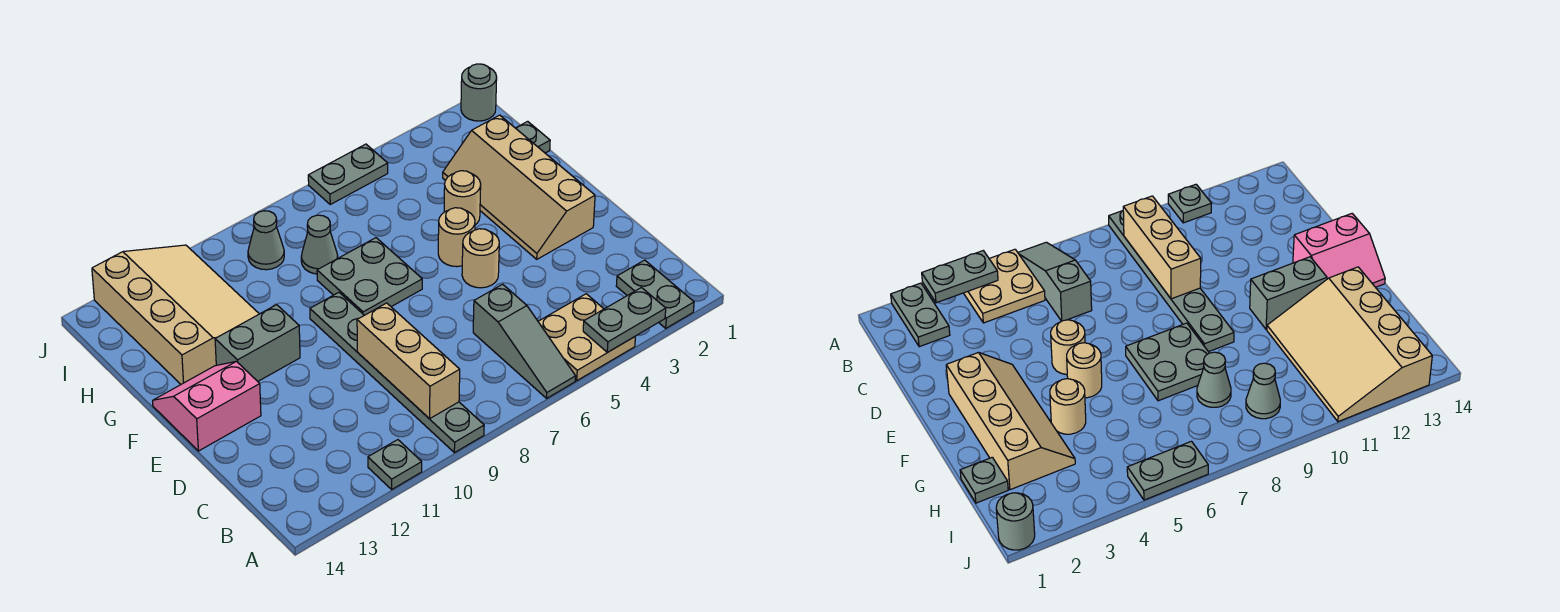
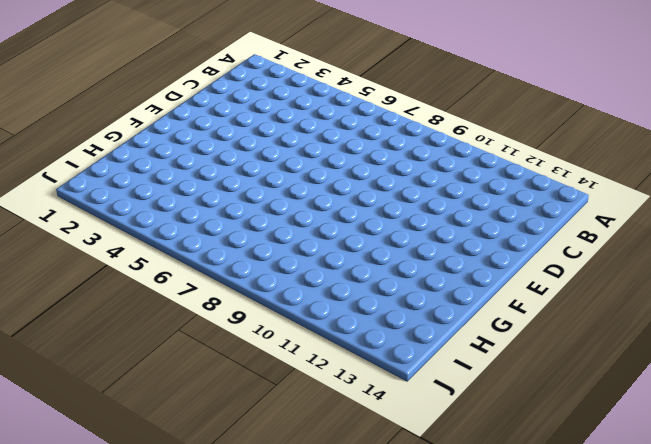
none -> grey 1x2 plate [616,260,694,328]
none -> tan 2x2 plate [538,294,636,381]
none -> grey 1x3 slope [473,284,576,398]

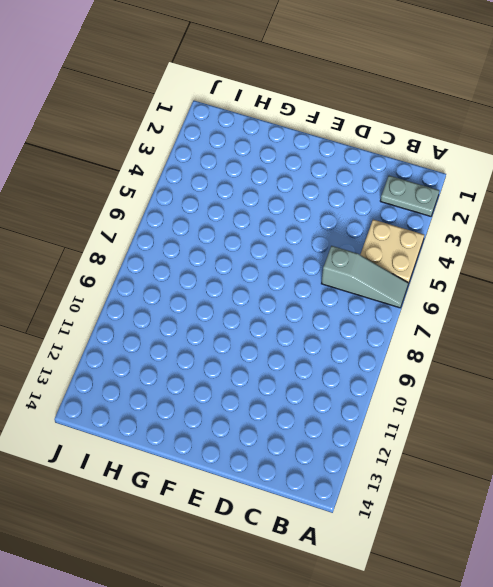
none -> grey 1x6 plate [310,292,484,453]
none -> grey 1x1 plate [368,440,422,489]
none -> tan 2x4 slope [443,115,595,259]

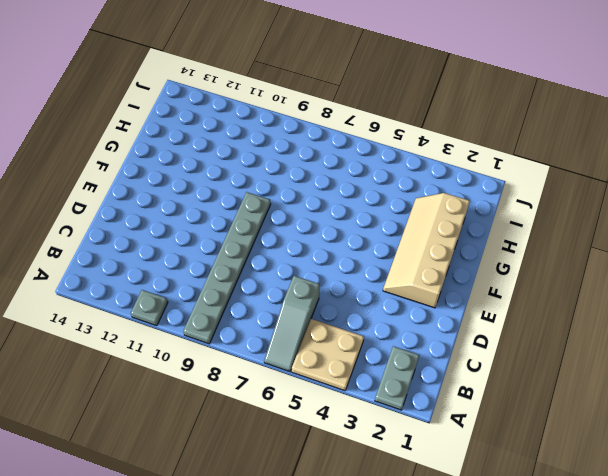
none -> tan 1x1 round brick [462,229,499,288]
none -> pink 2x2 slope [153,361,261,451]
none -> tan 1x1 round brick [438,208,475,267]

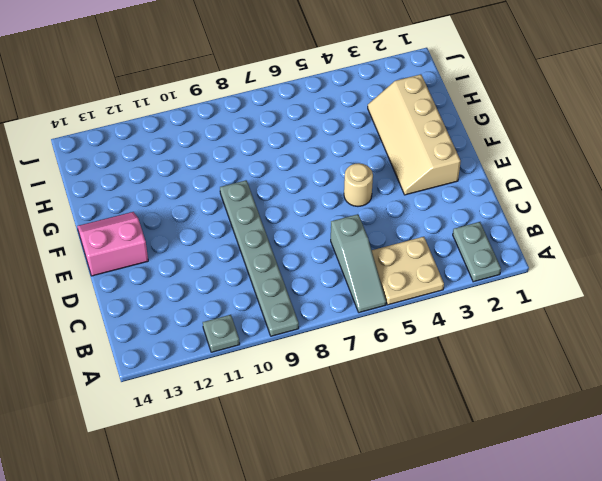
none -> tan 1x1 round brick [438,208,475,267]
none -> grey 2x2 plate [317,238,422,315]
none -> grey 1x2 brick [215,305,300,381]

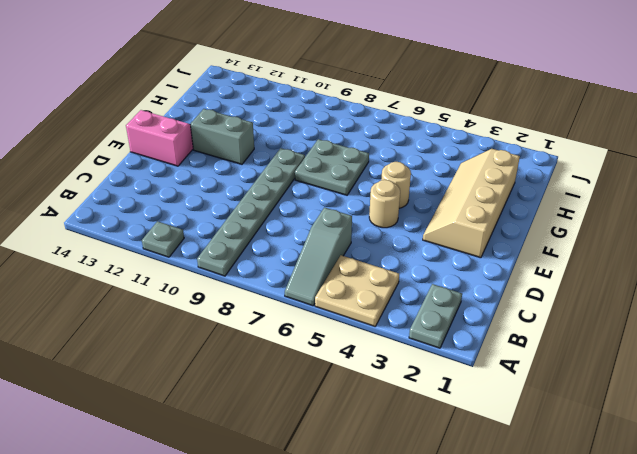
none -> tan 1x1 round brick [444,171,481,225]
none -> tan 3x4 slope [92,245,259,384]
none -> grey 1x1 plate [516,121,550,153]

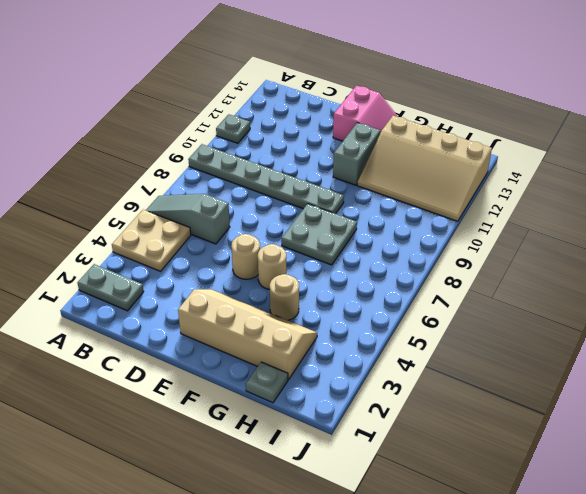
none -> grey 1x1 cone [301,215,338,274]
none -> grey 1x1 cone [248,211,284,270]
none -> grey 1x1 round brick [461,64,497,121]

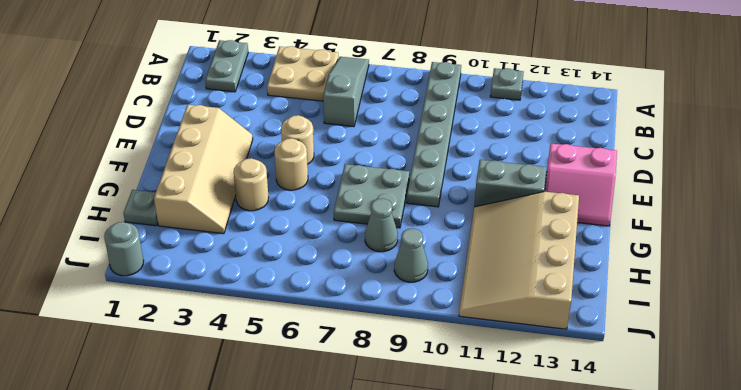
none -> grey 1x2 plate [308,144,388,204]
none -> grey 1x2 plate [583,288,666,352]
none -> tan 1x3 brick [357,303,460,419]

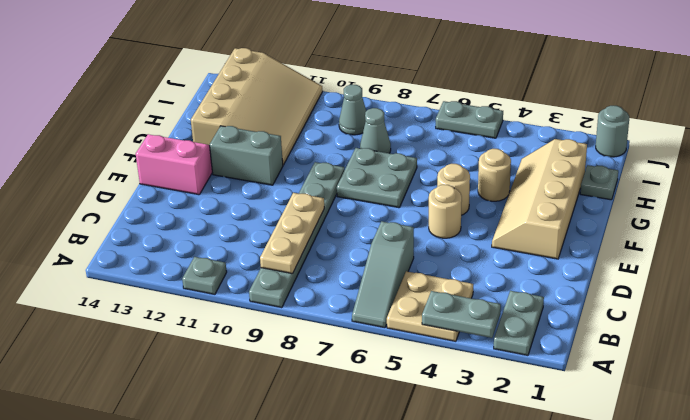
tan 1x3 plate [260,193,324,274] -> tan 1x3 brick [357,303,460,419]

